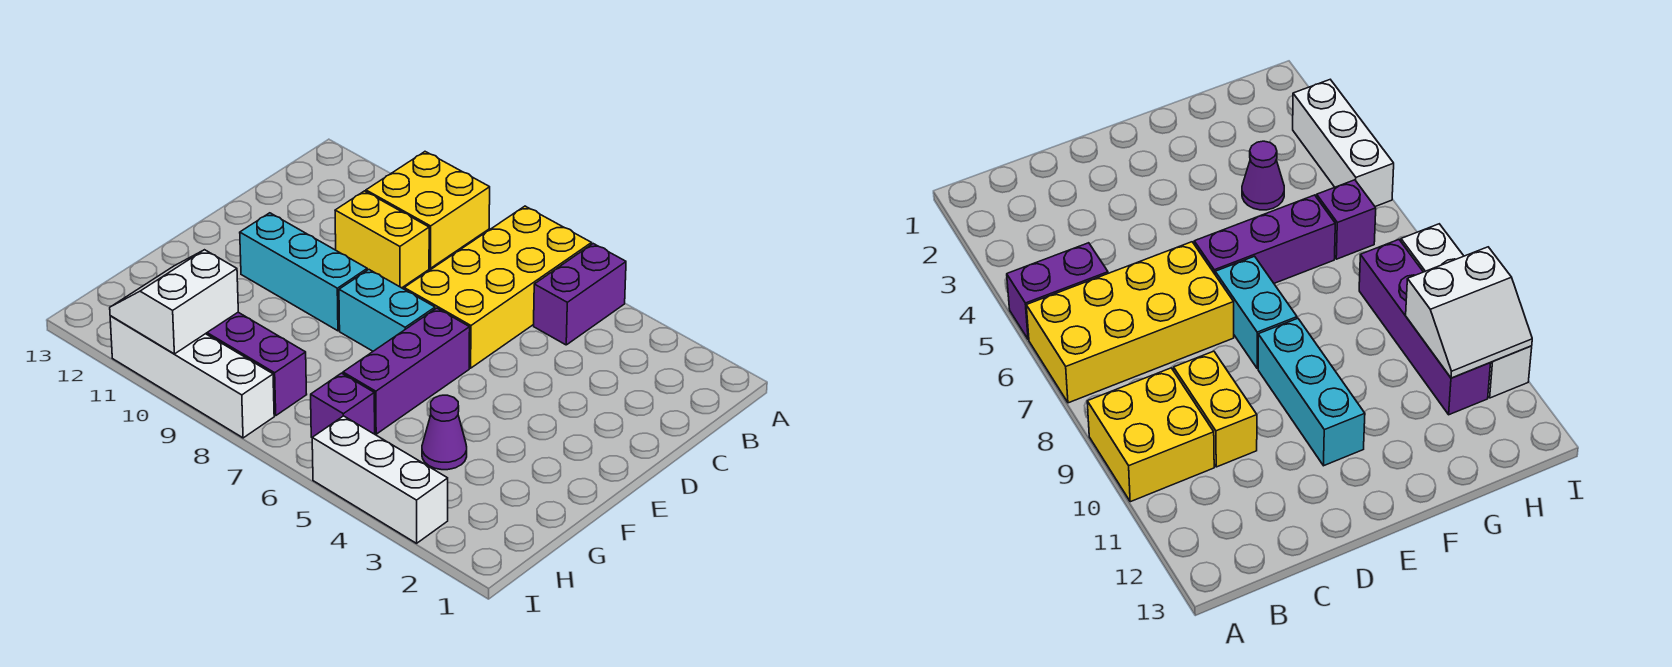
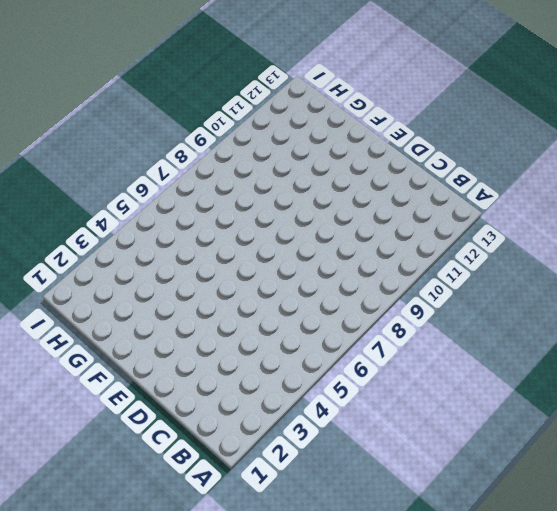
none -> purple 1x2 brick [534,244,626,345]
none -> yellow 2x4 brick [404,206,591,368]
none -> yellow 2x2 brick [366,152,490,268]

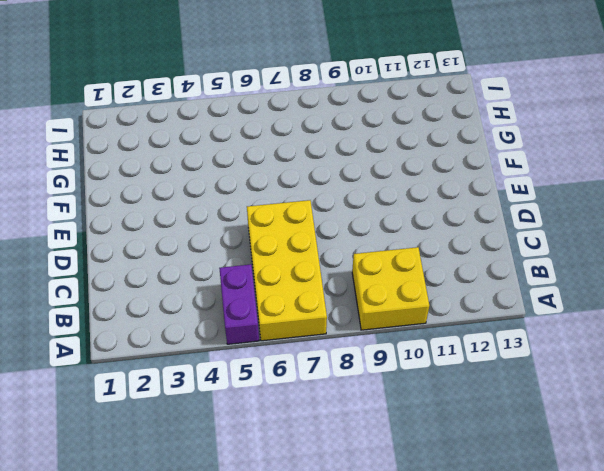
none -> yellow 1x2 brick [335,191,429,288]
none -> purple 1x3 brick [343,308,470,434]
none -> cyan 1x2 brick [339,270,435,351]

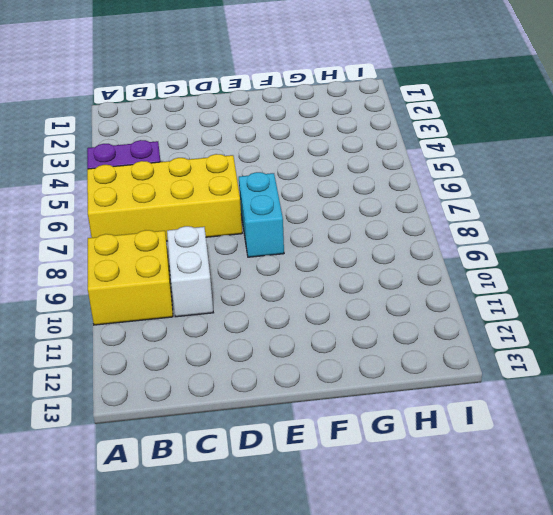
white 1x2 brick [167,226,213,317] -> yellow 1x2 brick [335,191,429,288]
none -> purple 1x3 brick [343,308,470,434]
none -> cyan 1x3 brick [240,213,367,331]
none -> purple 1x1 cone [422,395,467,470]

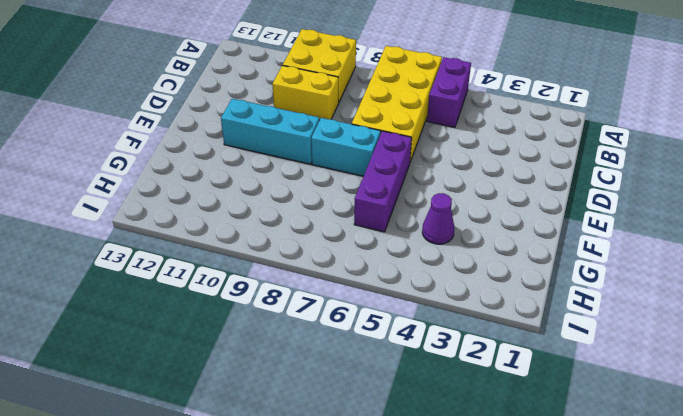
none -> purple 1x1 brick [311,373,375,437]
none -> purple 1x4 brick [206,312,307,415]
none -> white 1x3 brick [312,416,448,543]

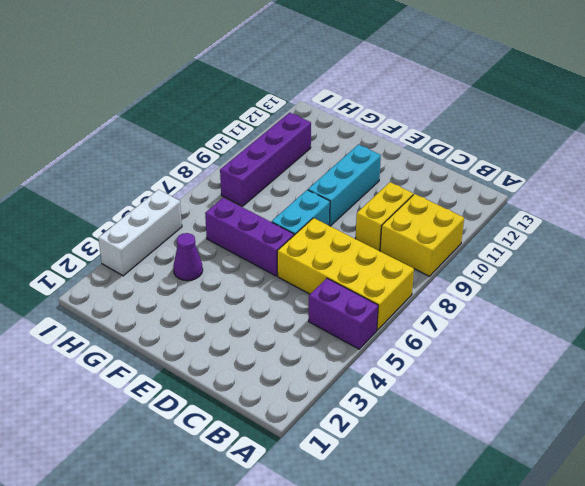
none -> purple 1x1 brick [311,373,375,437]
none -> white 1x4 brick [110,316,274,438]
none -> white 2x2 slope [110,250,238,354]

